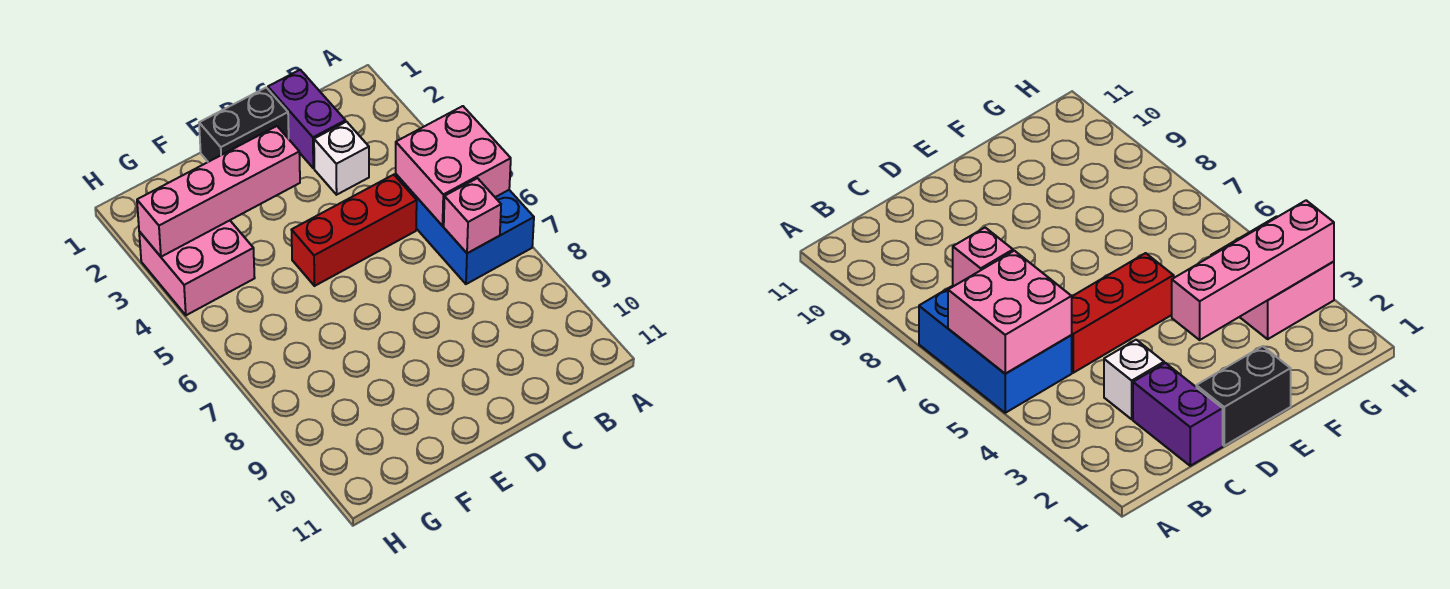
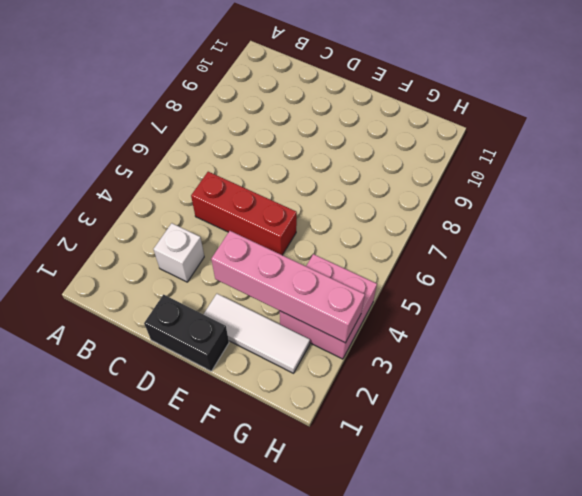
white 1x3 tile [203,294,310,373] -> none
none -> blue 2x3 brick [395,174,534,284]
none -> purple 1x2 brick [268,70,346,168]

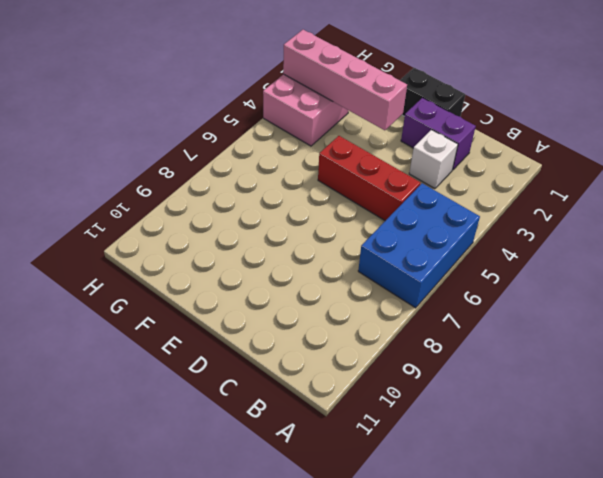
purple 1x2 brick [401,98,476,170] -> purple 1x2 brick turned to [268,70,346,168]
none -> pink 2x2 brick [396,106,511,226]
none -> pink 1x1 brick [444,178,501,253]

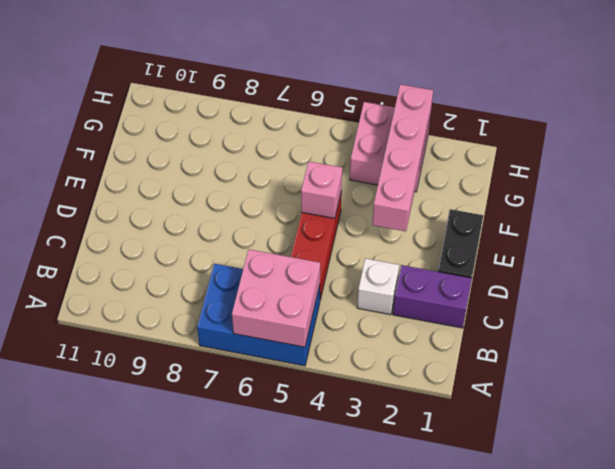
pink 1x1 brick [301,162,342,218] -> pink 1x1 brick moved to [444,178,501,253]

